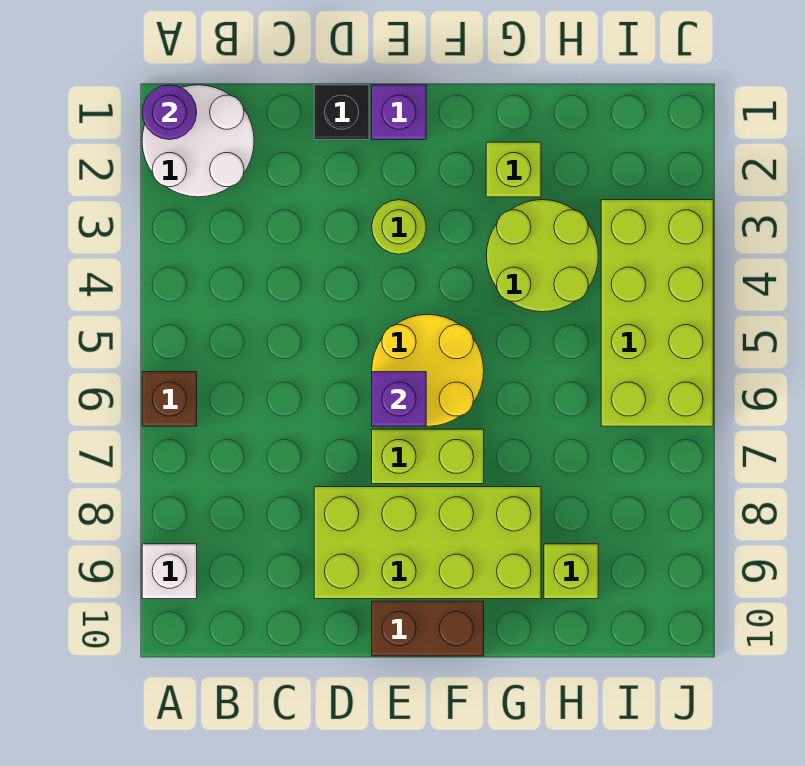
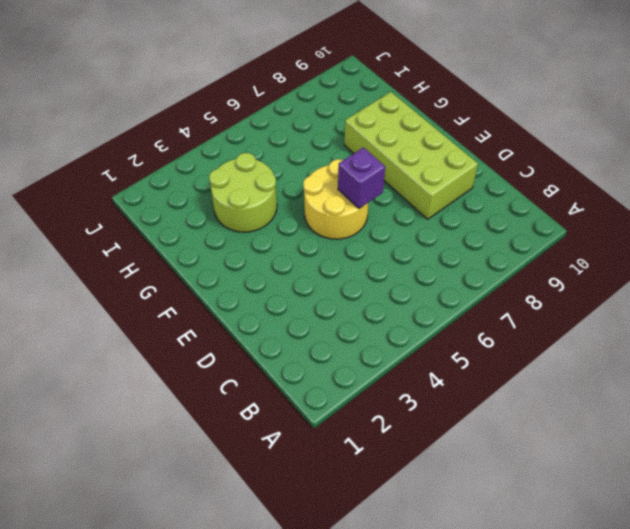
none -> white 2x2 round brick [142,85,254,197]
none -> brown 1x1 brick [142,372,197,426]
none -> white 1x1 brick [142,544,197,599]

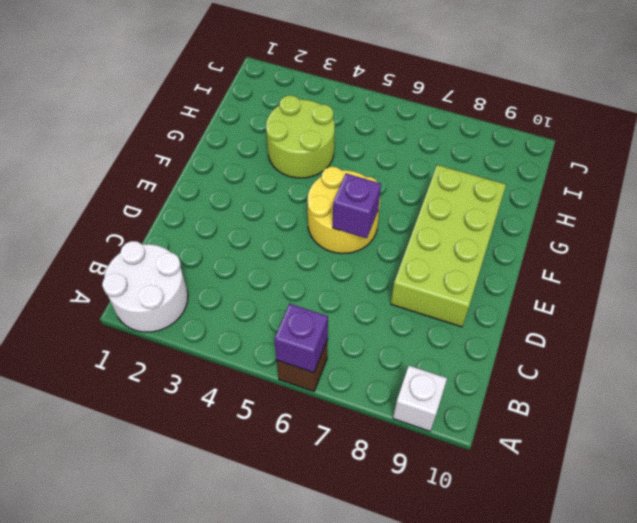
purple 1x1 brick [274,304,328,373] -> purple 1x1 brick moved to [372,85,426,140]
none -> black 1x1 brick [314,85,369,140]
none -> lime 1x1 round brick [372,200,426,254]
none -> lime 1x2 brick [372,429,484,484]

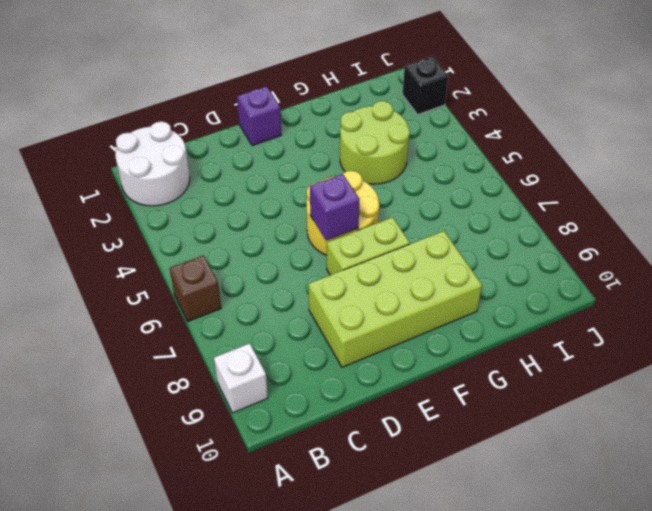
black 1x1 brick [403,56,448,115] -> black 1x1 brick moved to [314,85,369,140]
none -> lime 1x1 round brick [372,200,426,254]
none -> brown 1x2 brick [372,601,484,656]
none -> lime 1x1 brick [486,142,541,197]

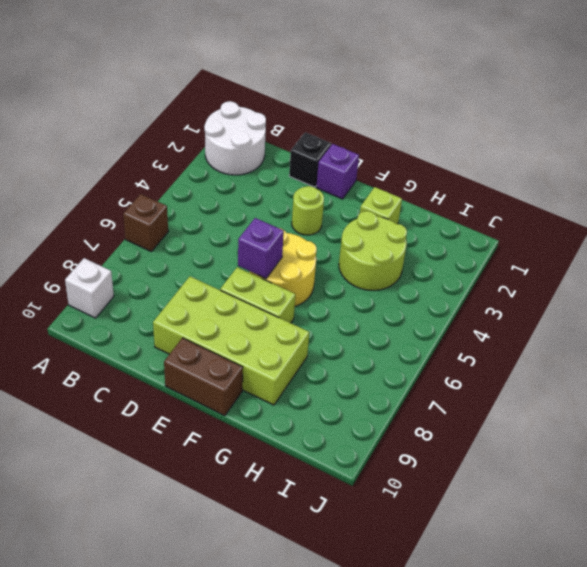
none -> lime 1x1 brick [544,544,598,599]
none -> lime 2x4 brick [601,200,713,426]
none -> purple 1x1 round brick [142,85,197,139]

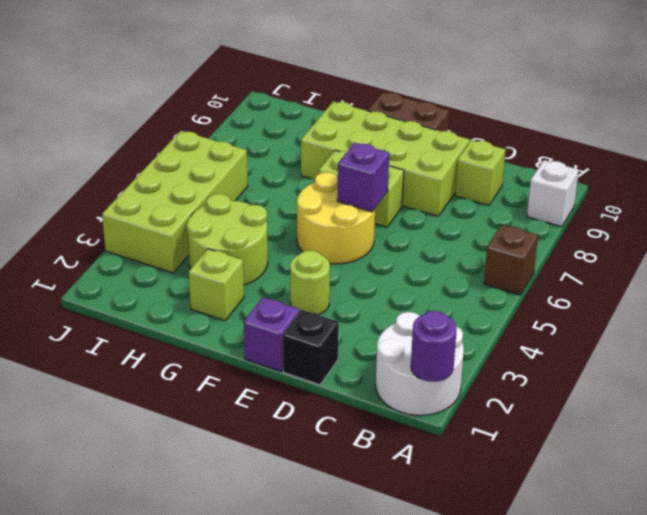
lime 1x1 brick [455,140,505,206] -> lime 1x1 brick moved to [544,544,598,599]

